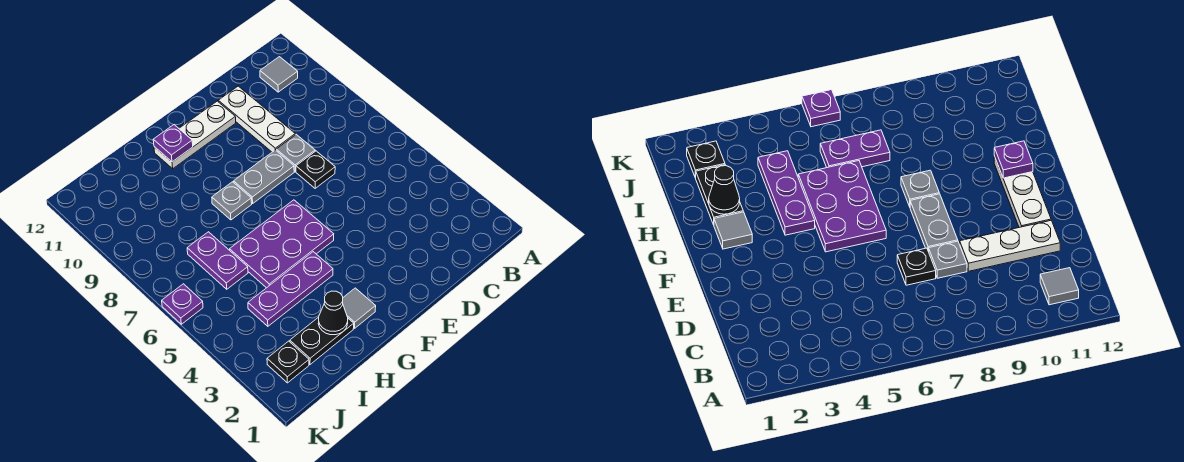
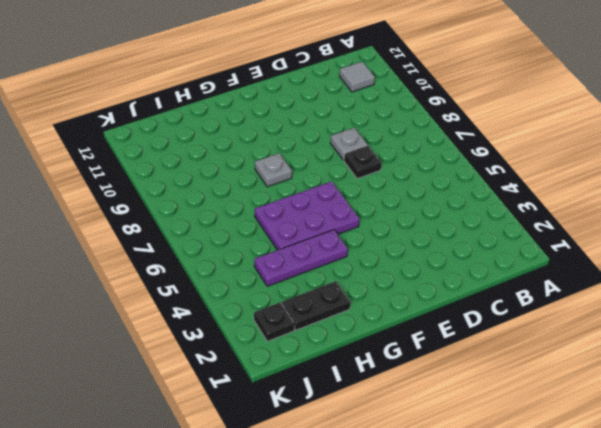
none -> white 1x3 plate [218,86,295,152]
none -> grey 1x2 plate [234,150,294,204]
none -> white 1x3 plate [154,101,236,169]

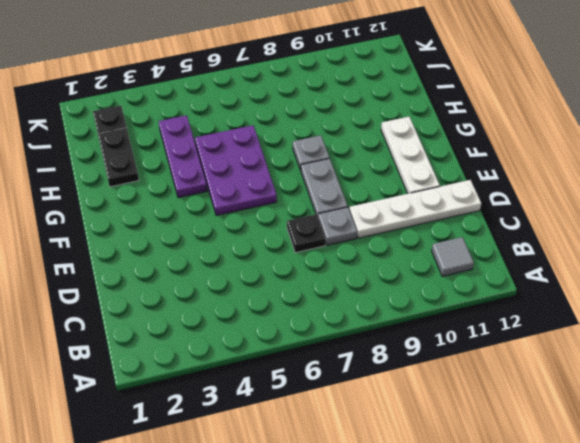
white 1x4 plate [349,180,481,238] -> white 1x3 plate [218,86,295,152]
none -> grey 1x1 tile [343,288,376,328]
none -> purple 1x2 plate [187,232,248,289]
none -> purple 1x1 plate [162,284,203,324]

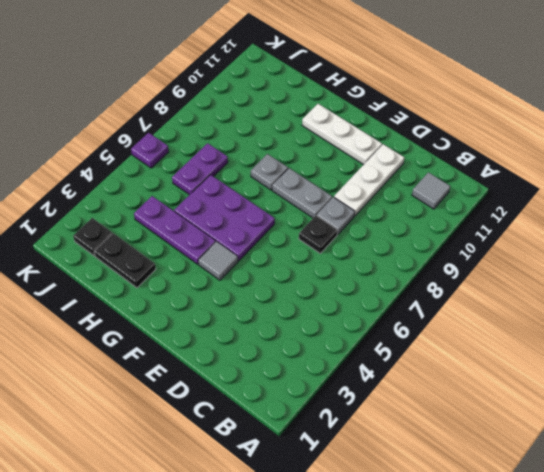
grey 1x1 tile [198,241,238,280] -> grey 1x1 tile moved to [343,288,376,328]
none -> purple 1x1 plate [153,125,193,162]
none -> black 1x1 cone [318,291,348,335]

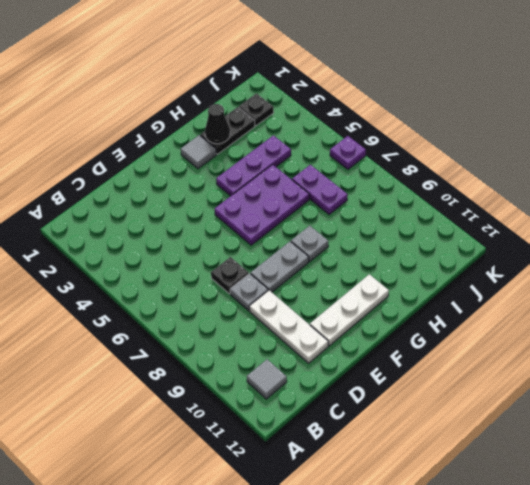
none -> purple 1x1 plate [153,125,193,162]

